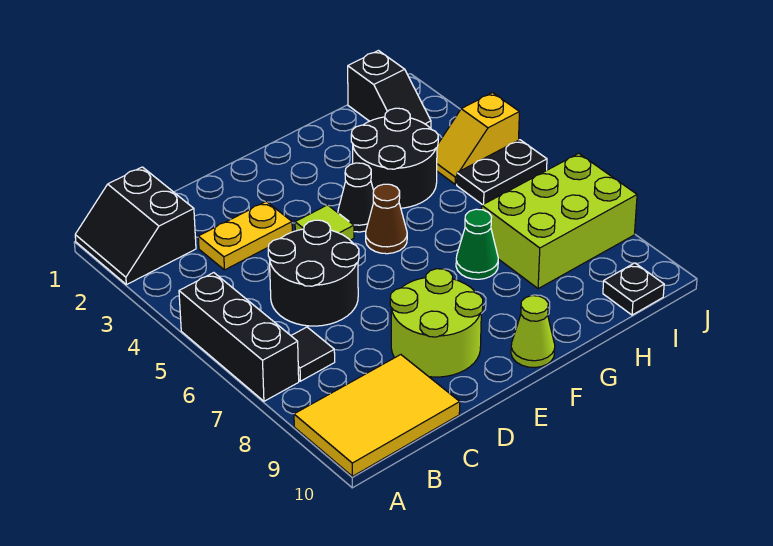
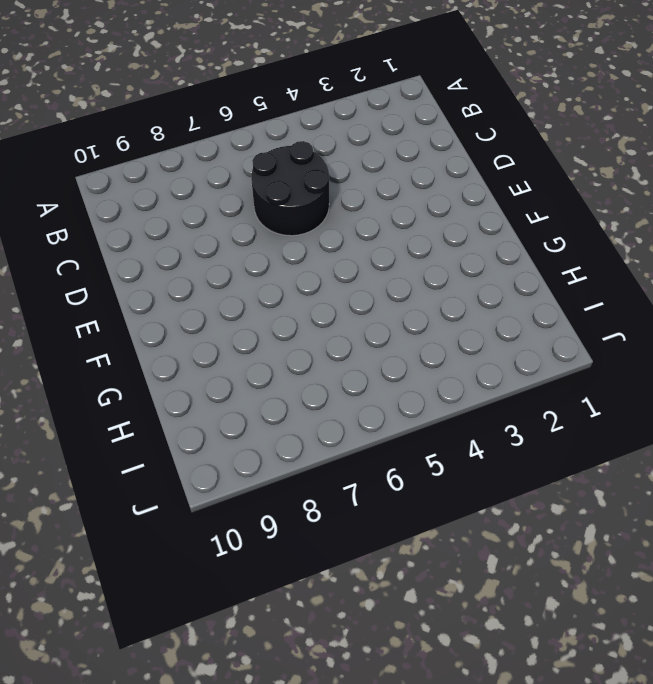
none -> black 2x2 slope [75,167,196,285]
none -> black 1x3 brick [179,273,299,401]
none -> yellow 2x3 tile [294,355,460,476]

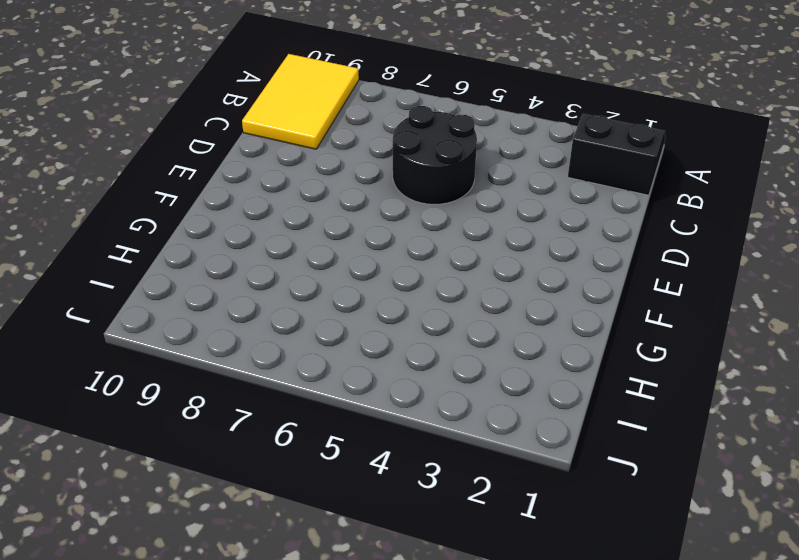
none -> black 1x3 brick [179,273,299,401]
none -> black 1x1 tile [291,327,335,381]
none -> yellow 1x2 plate [198,201,292,270]

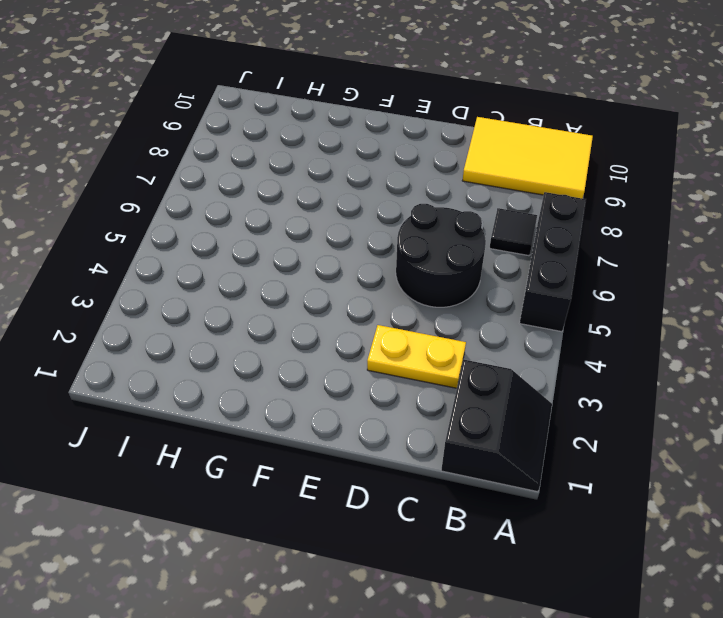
none -> lime 2x2 round brick [390,269,483,377]
none -> lime 1x1 tile [295,205,354,240]
none -> black 1x1 cone [338,163,374,232]

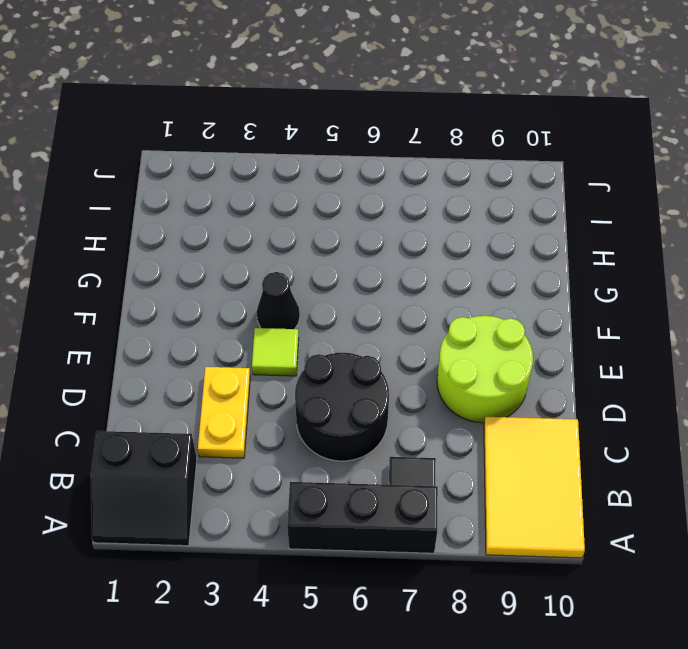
none -> brown 1x1 cone [366,184,407,254]
none -> lime 1x1 cone [511,296,555,368]
none -> black 2x2 round brick [351,108,438,208]

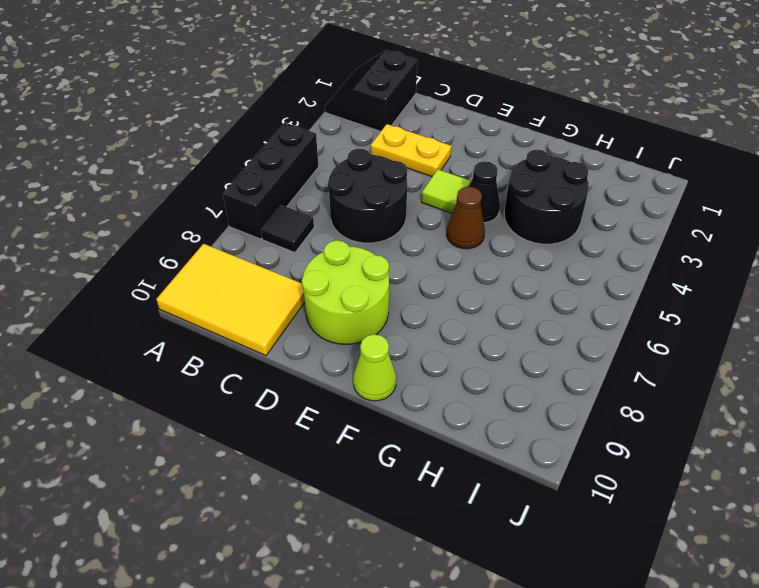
none -> green 1x1 cone [456,209,498,279]
none -> lime 2x3 brick [482,153,637,289]
none -> black 1x2 slope [348,51,431,128]

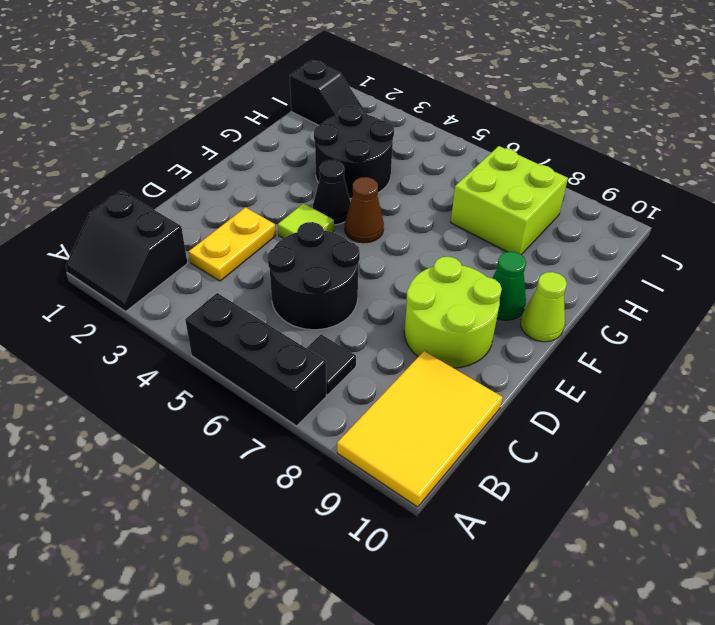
green 1x1 cone [492,252,526,320] -> green 1x1 cone moved to [456,209,498,279]
lime 2x2 brick [451,146,568,255] -> lime 2x3 brick [482,153,637,289]
none -> yellow 1x2 slope [437,93,519,184]
none -> black 1x2 plate [457,140,547,205]
none -> black 1x1 plate [603,263,664,315]

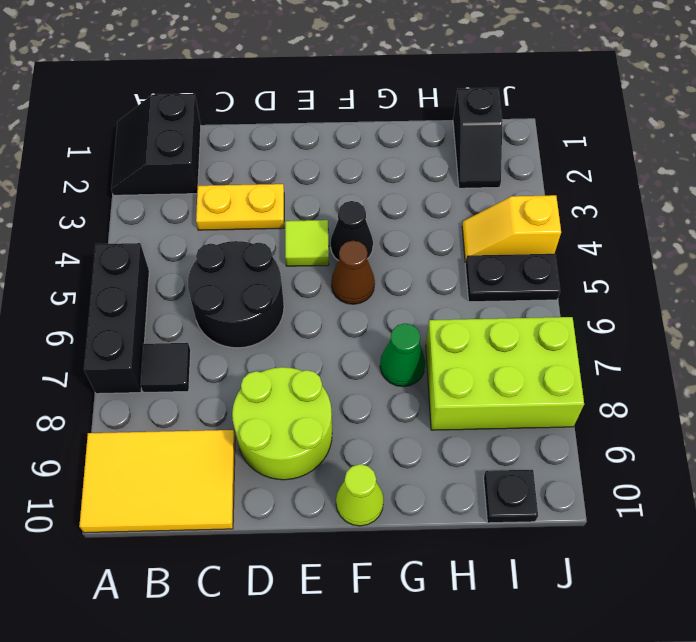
none -> black 2x2 round brick [351,108,438,208]

